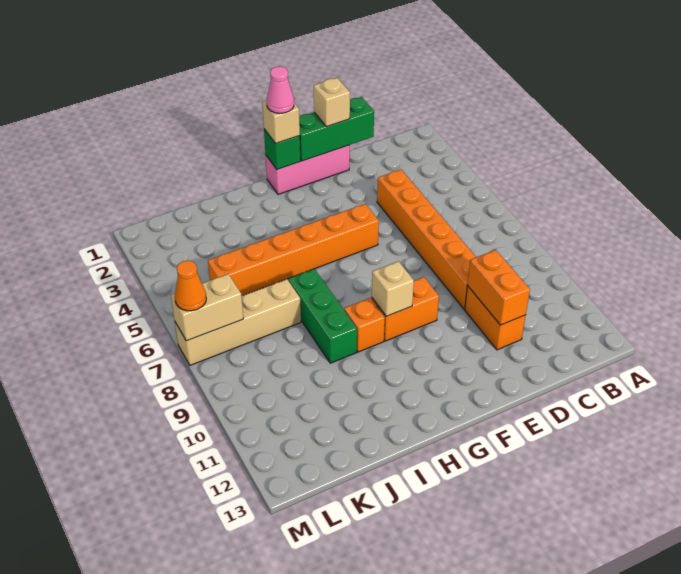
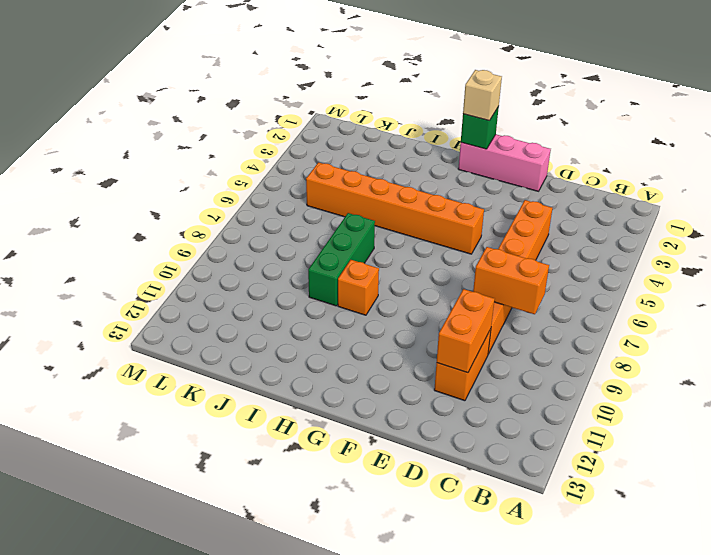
orange 1x2 brick [473,247,549,314] -> orange 1x2 brick moved to [372,277,439,341]
none -> tan 1x4 brick [175,279,301,365]
none -> green 1x3 brick [299,97,374,161]
none -> tan 1x1 brick [372,261,414,316]

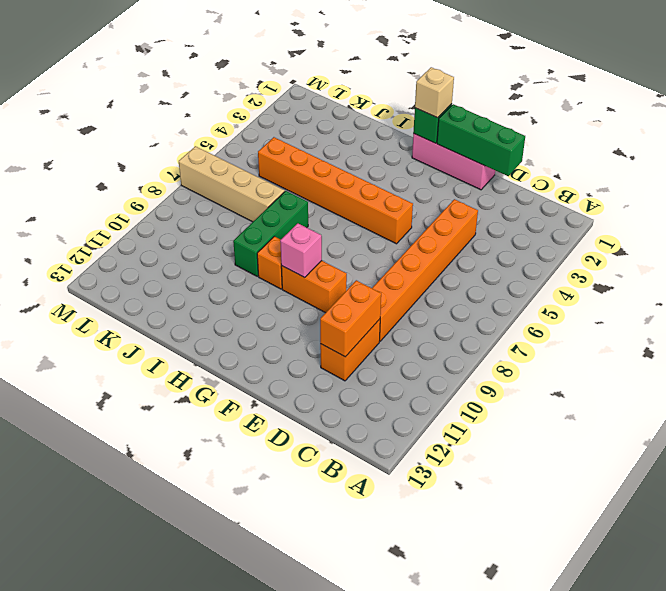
pink 1x1 brick [280,223,322,277] -> tan 1x1 brick [372,261,414,316]
none -> tan 1x2 brick [171,274,243,341]
none -> tan 1x1 brick [314,78,350,127]
none -> orange 1x1 cone [175,260,206,311]

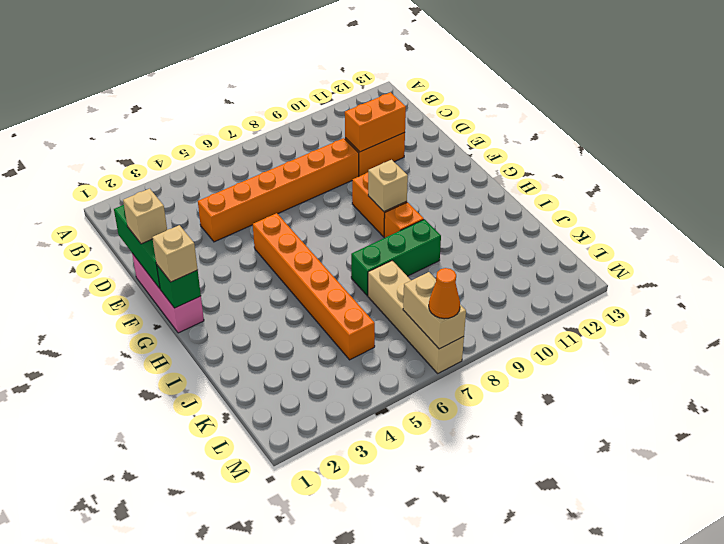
none -> pink 1x1 cone [267,66,294,113]

